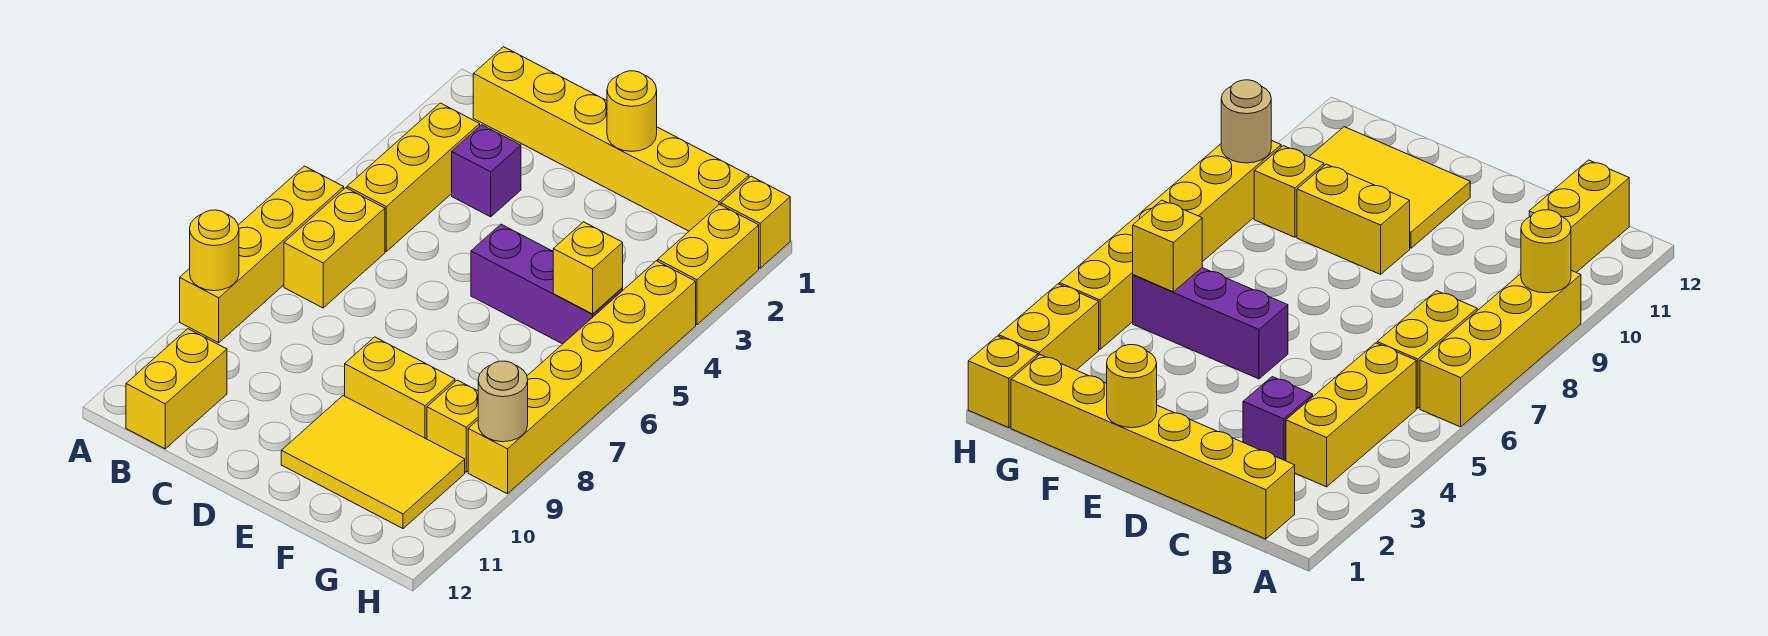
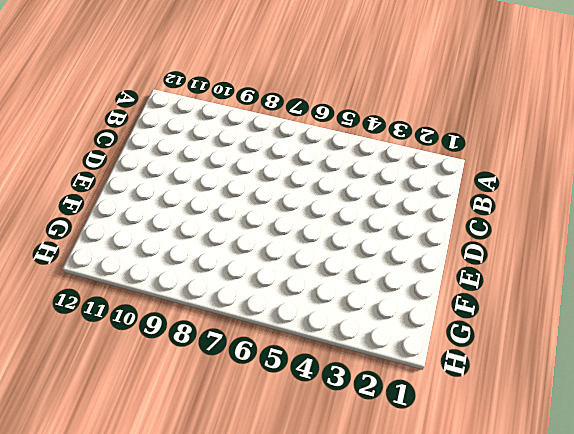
none -> yellow 1x4 brick [180,166,344,343]
none -> yellow 1x6 brick [473,47,749,231]
none -> yellow 1x3 brick [347,103,480,251]

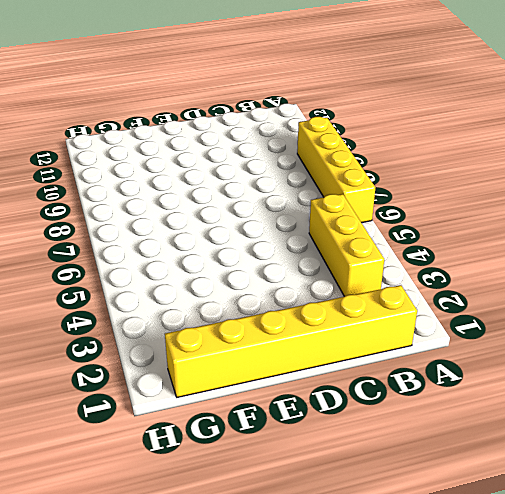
none -> yellow 1x2 brick [284,188,385,308]
none -> yellow 1x2 brick [126,329,227,449]
none -> purple 1x1 brick [452,125,521,217]

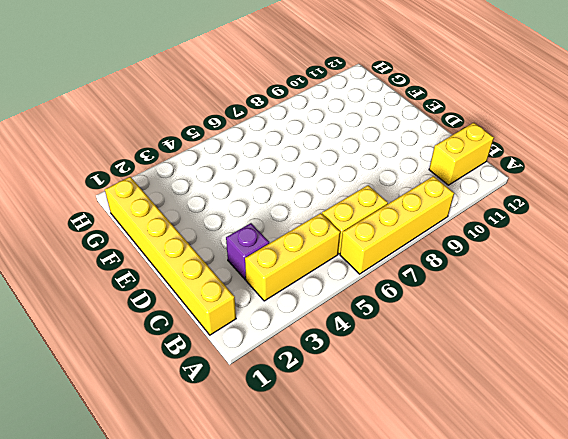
none -> purple 1x3 brick [471,224,623,344]
none -> yellow 1x2 brick [345,337,455,439]
none -> yellow 2x3 tile [281,396,465,529]

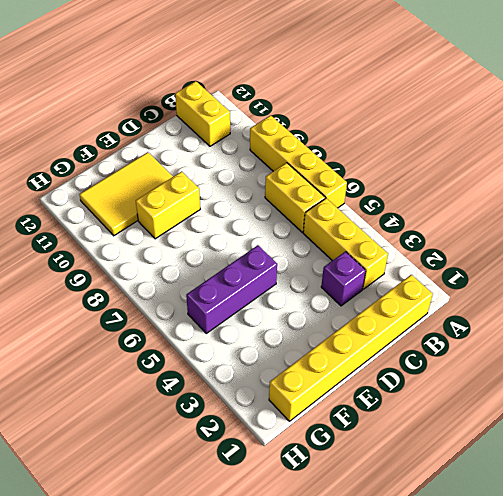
none -> yellow 1x1 brick [427,380,478,472]
none -> yellow 1x1 brick [721,176,790,268]
none -> yellow 1x2 brick [658,205,759,325]

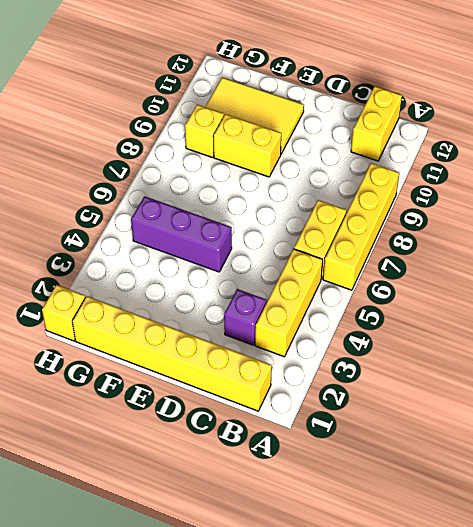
none -> yellow 1x2 brick [658,205,759,325]
none -> yellow 1x6 brick [468,261,696,494]
none -> yellow 1x1 round brick [190,210,239,291]

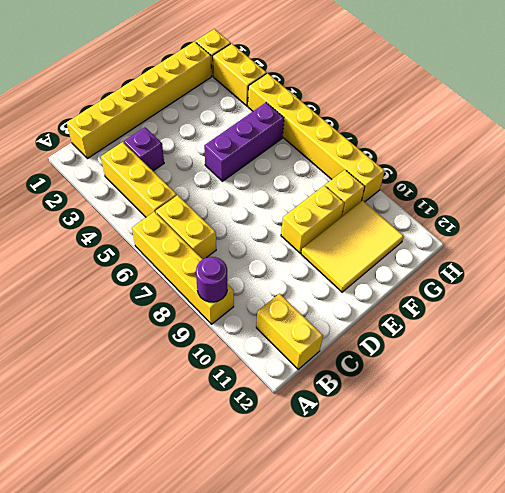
purple 1x1 round brick [196,257,227,302] -> yellow 1x1 round brick [190,210,239,291]
none -> yellow 1x1 round brick [607,71,657,151]
none -> yellow 1x1 brick [553,222,623,314]
none -> tan 1x1 round brick [478,361,528,442]

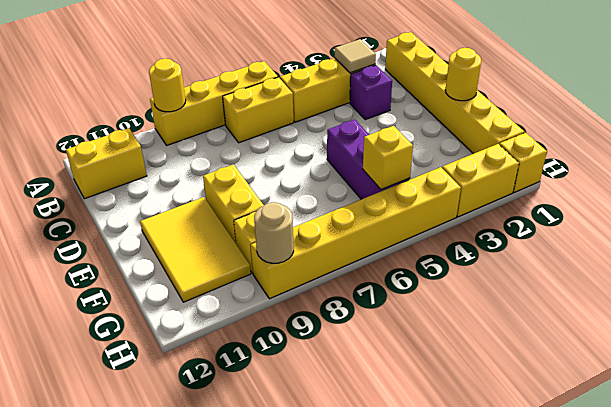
tan 1x1 tile [335,39,376,73] -> none

